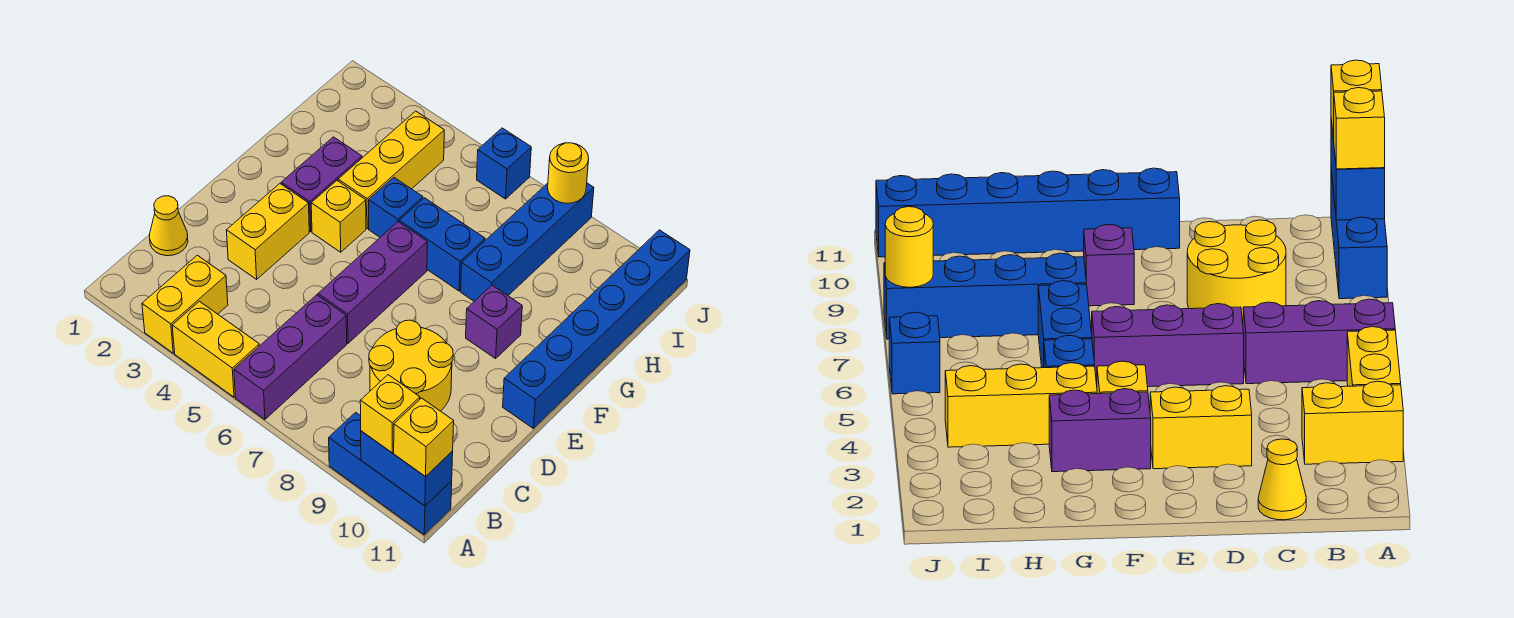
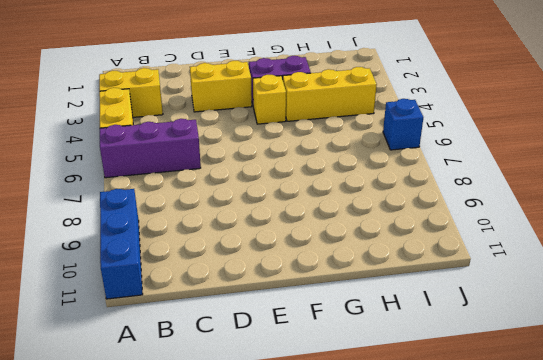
none -> yellow 1x1 cone [149,196,188,256]
none -> yellow 2x2 round brick [369,320,453,411]
none -> purple 1x3 brick [318,222,427,343]

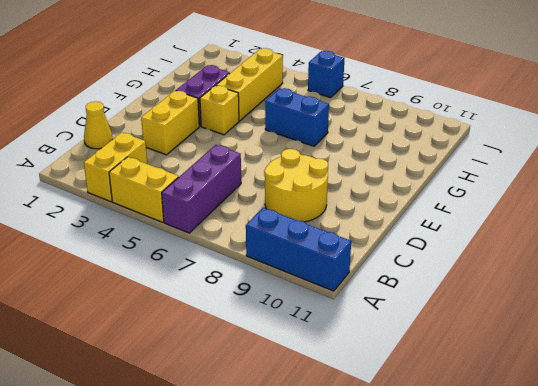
none -> purple 1x3 brick [318,222,427,343]
none -> blue 1x6 brick [503,230,690,428]
none -> purple 1x1 brick [466,285,522,359]

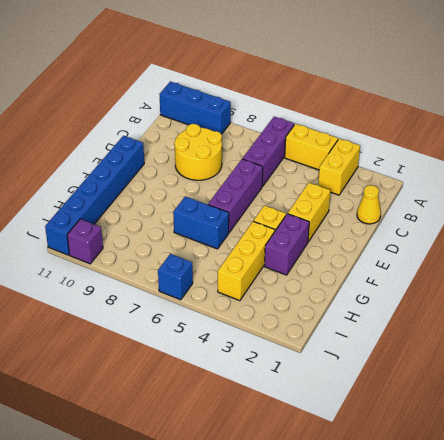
purple 1x1 brick [67,219,103,264] -> purple 1x1 brick moved to [466,285,522,359]
none -> blue 1x1 brick [369,177,423,237]
none -> blue 1x4 brick [461,183,594,301]
none -> blue 1x2 brick [361,431,453,506]

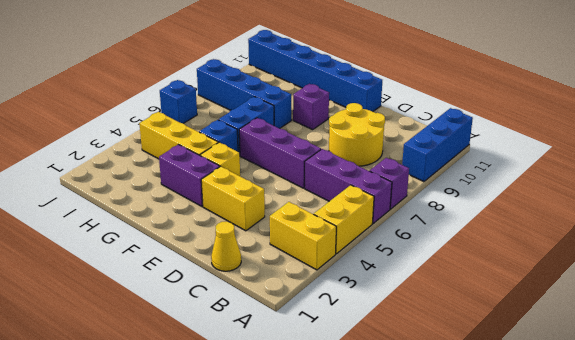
purple 1x1 brick [370,158,409,209] -> none
none -> blue 1x2 brick [361,431,453,506]
none -> yellow 1x1 round brick [548,143,589,203]
none -> yellow 1x1 brick [360,375,420,453]

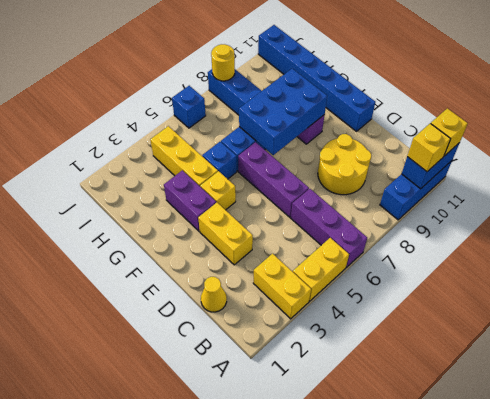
blue 2x3 brick [239,69,327,155] -> none

